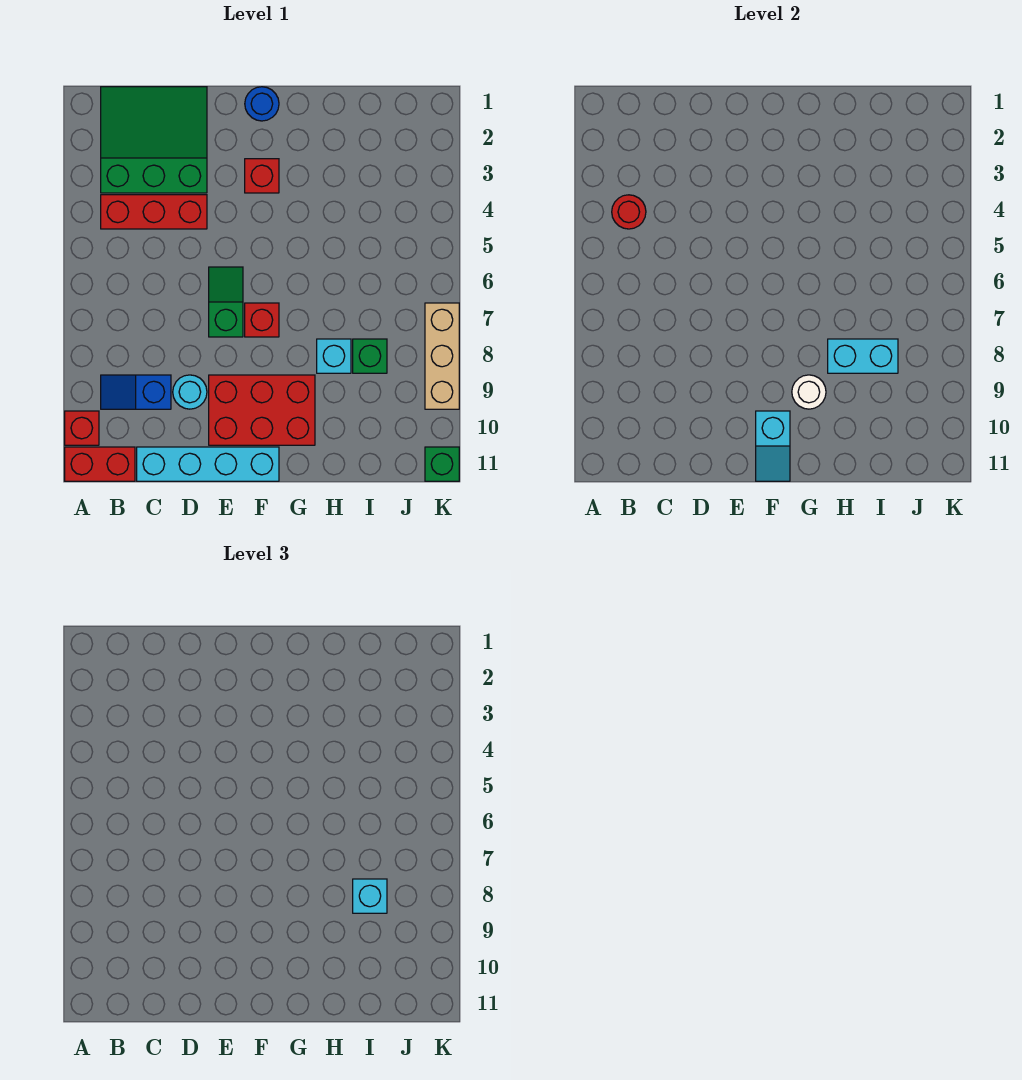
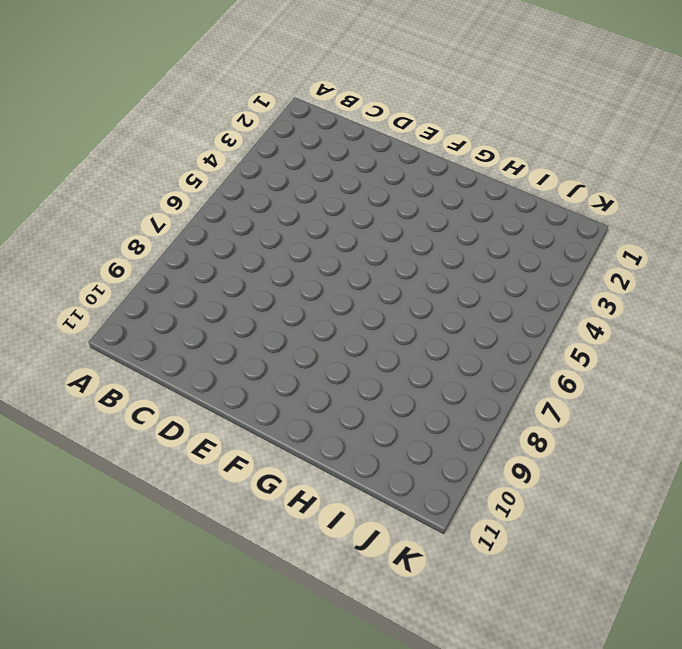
none -> red 1x1 brick [65,411,99,445]
none -> red 1x2 brick [65,447,135,481]
none -> green 3x3 slope [101,87,207,193]

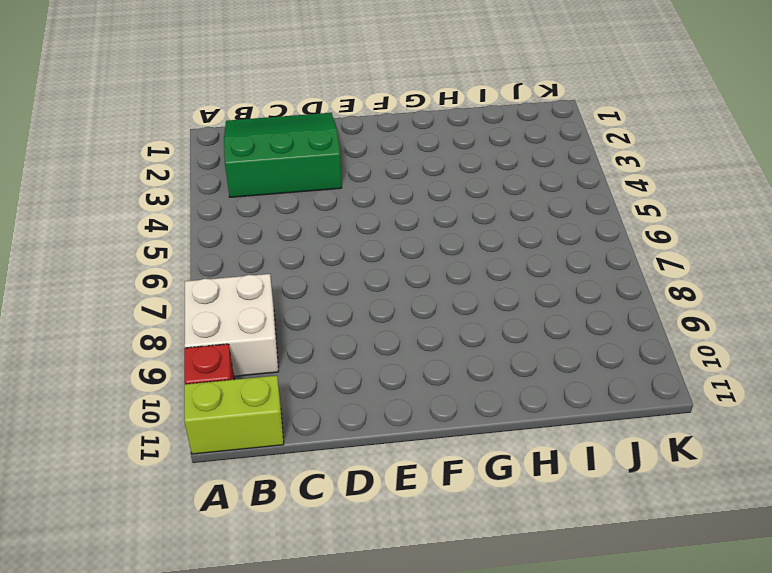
white 2x2 brick [184,274,278,376] -> blue 1x2 slope [101,375,171,409]
lime 1x2 brick [184,376,284,454] -> red 1x2 brick [65,447,135,481]
none -> red 1x3 brick [101,195,207,229]
none -> cyan 1x4 brick [137,447,279,481]
none -> cyan 1x1 round brick [173,375,207,409]

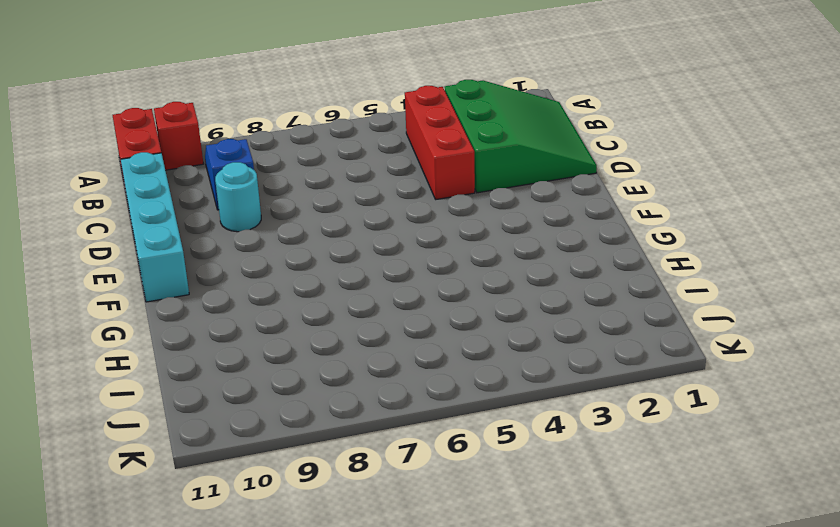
none -> green 1x2 slope [209,267,243,337]
none -> red 2x3 brick [209,375,315,445]
none -> blue 1x1 round brick [245,87,279,121]

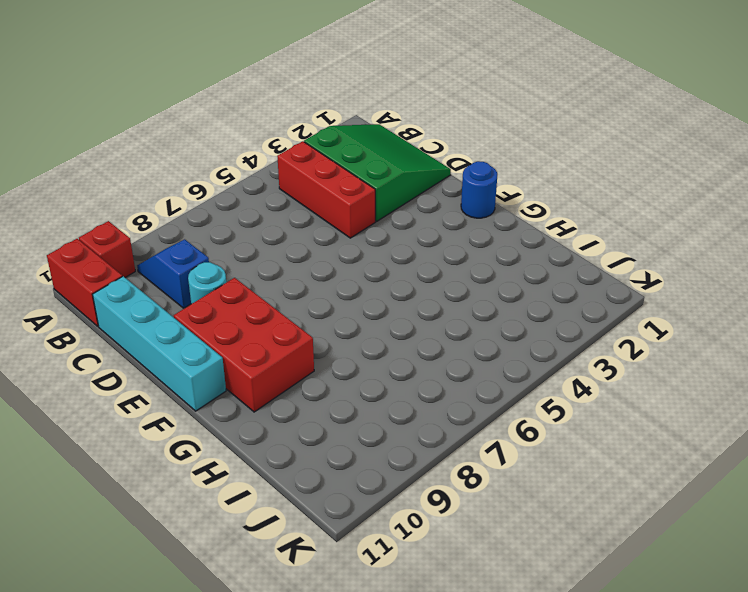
none -> green 1x2 slope [209,267,243,337]
none -> red 1x1 brick [245,159,279,193]
none -> red 1x1 brick [245,303,279,337]

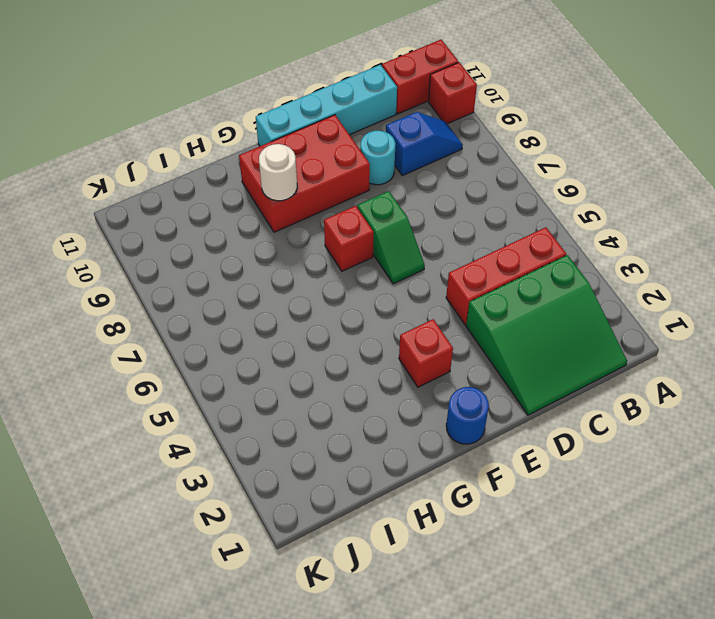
none -> cyan 1x1 brick [317,339,351,373]
none -> green 1x1 brick [353,339,387,373]
none -> tan 1x3 brick [425,303,459,409]

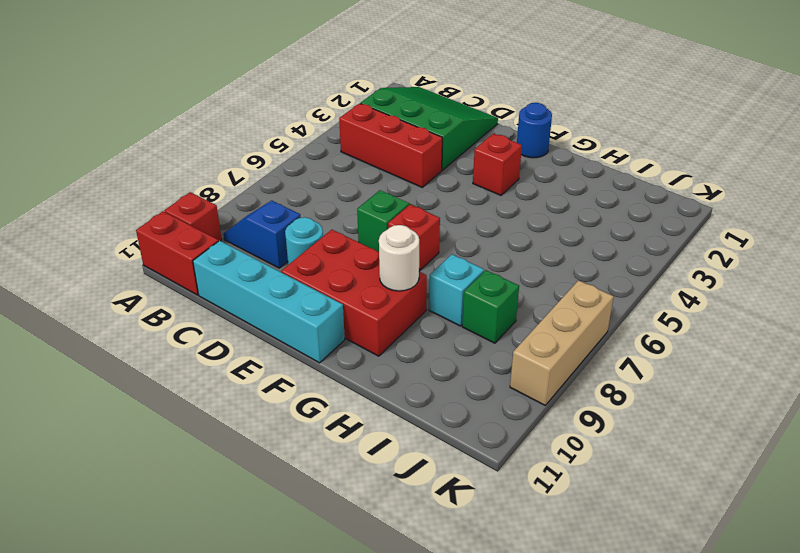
none -> green 1x1 brick [425,447,459,481]
none -> red 1x1 round brick [612,195,646,229]
none -> cyan 1x2 slope [756,411,790,481]

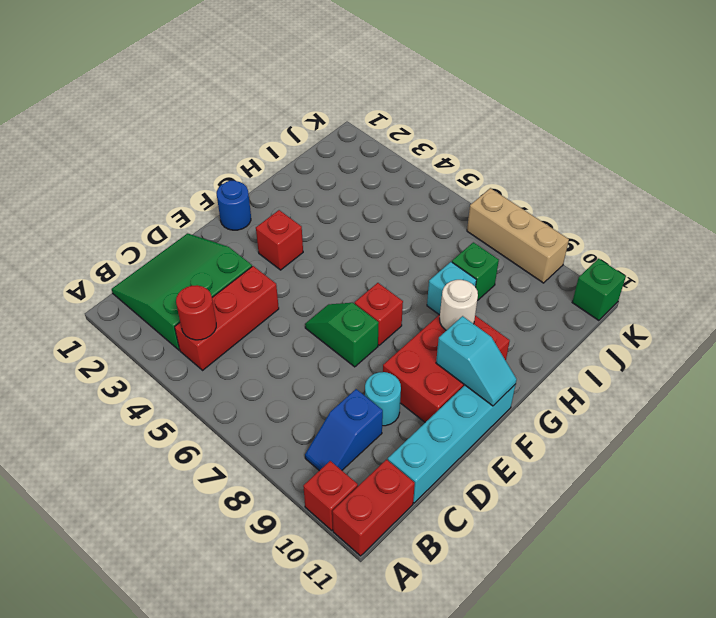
none -> cyan 1x2 brick [828,339,898,373]
none -> cyan 1x1 brick [353,879,387,913]

